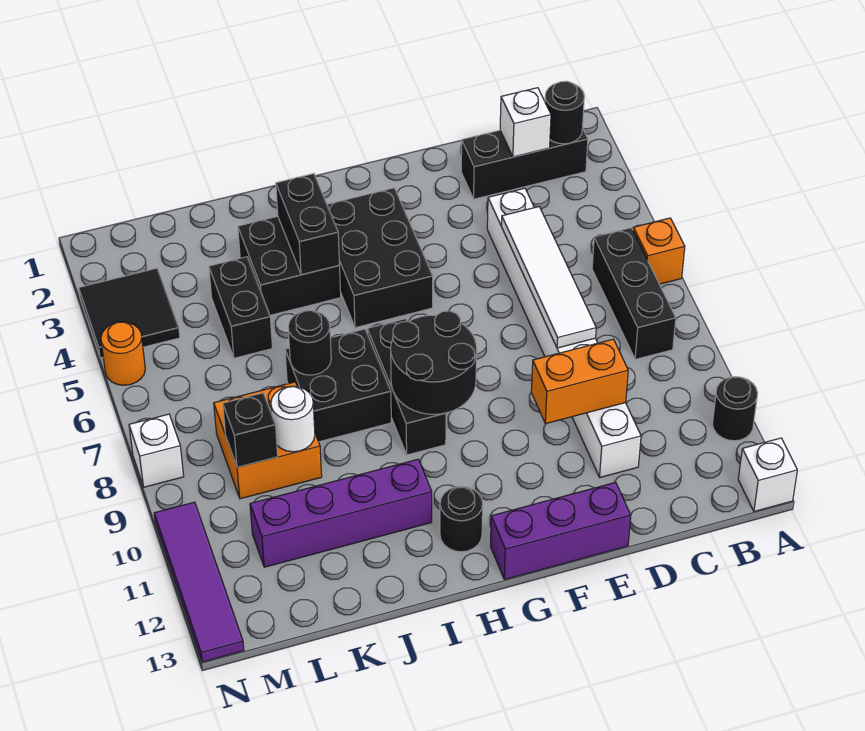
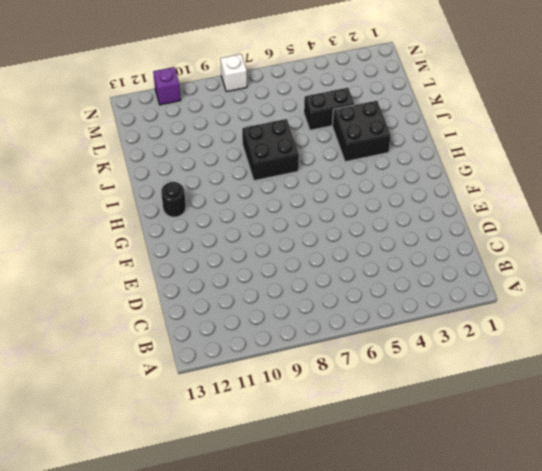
purple 1x1 brick [153,67,181,105] -> purple 1x4 tile [154,502,244,662]
none -> orange 1x1 brick [633,218,685,284]
none -> black 1x1 round brick [712,377,758,441]
none -> white 1x1 brick [738,438,797,512]

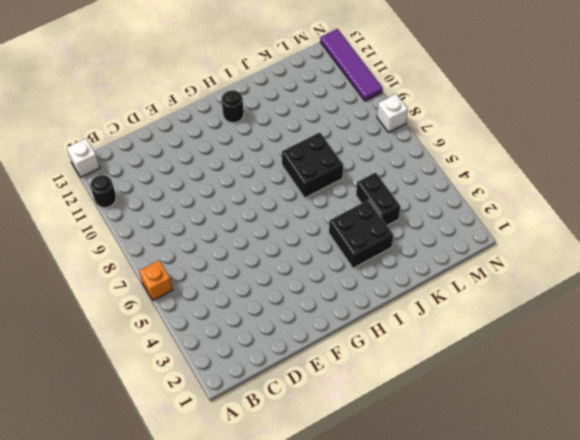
none -> black 1x3 brick [461,129,588,199]
none -> black 1x3 brick [592,228,676,359]
none -> white 1x8 brick [487,188,641,477]

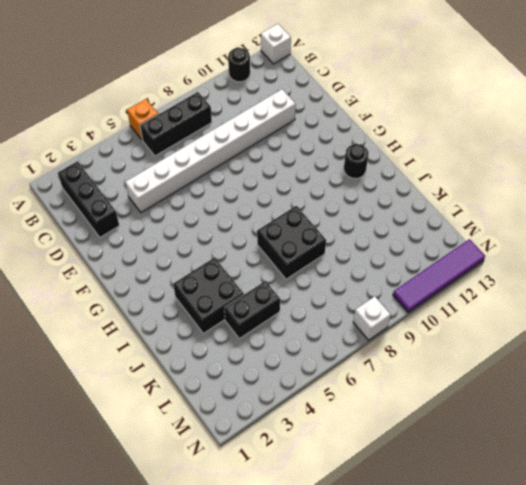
none -> purple 1x3 brick [490,482,631,580]
none -> black 2x3 brick [327,188,433,328]
none -> black 1x3 brick [367,319,446,455]

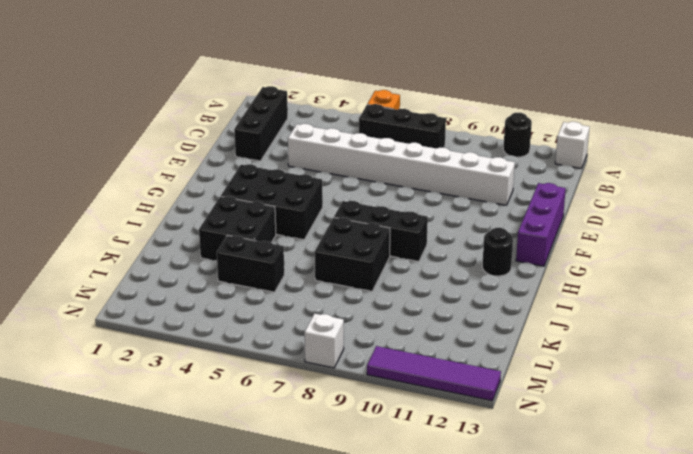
none -> purple 1x4 brick [250,459,432,567]
none -> orange 2x2 brick [214,382,322,499]
none -> black 2x2 tile [79,268,180,358]

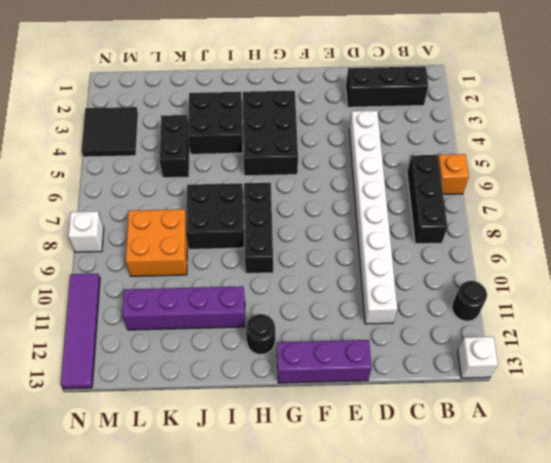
none -> orange 1x1 round brick [101,322,145,385]
none -> black 1x1 round brick [545,81,584,144]
none -> white 1x1 brick [500,88,551,157]

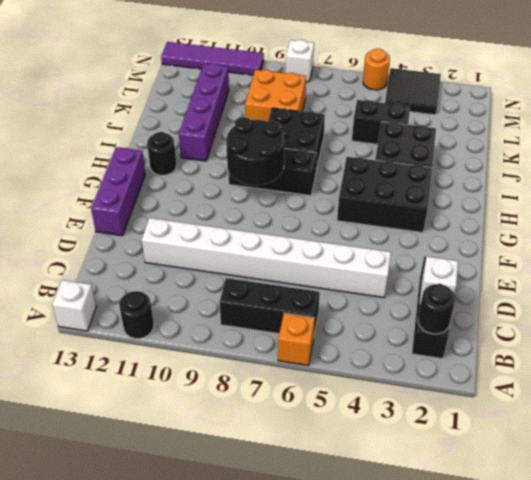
none -> white 1x4 tile [502,207,596,348]
none -> orange 1x2 brick [531,339,628,424]
none -> black 1x2 brick [276,174,340,275]

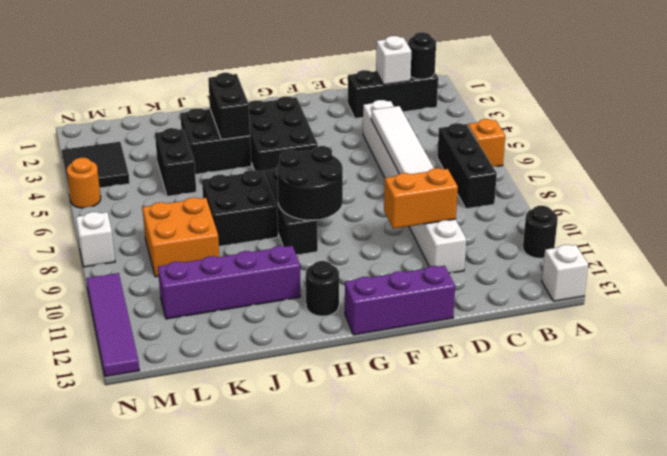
none -> black 1x1 round brick [288,310,331,375]
none -> white 1x1 round brick [271,386,315,452]
none -> black 1x1 brick [223,393,278,467]

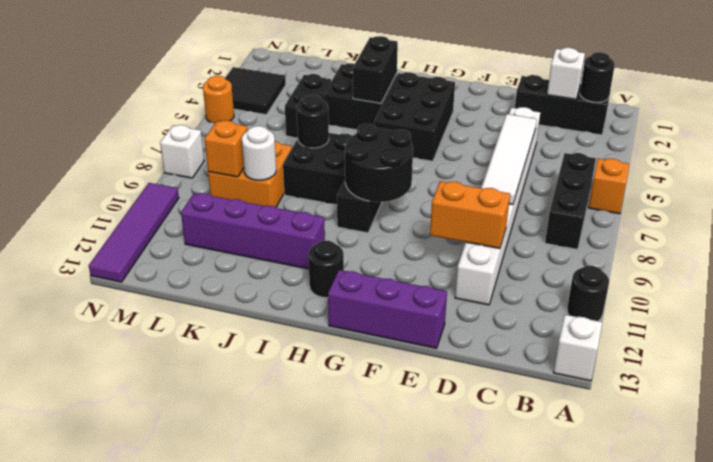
orange 1x1 brick [204,121,247,177] -> black 1x1 brick [223,393,278,467]

